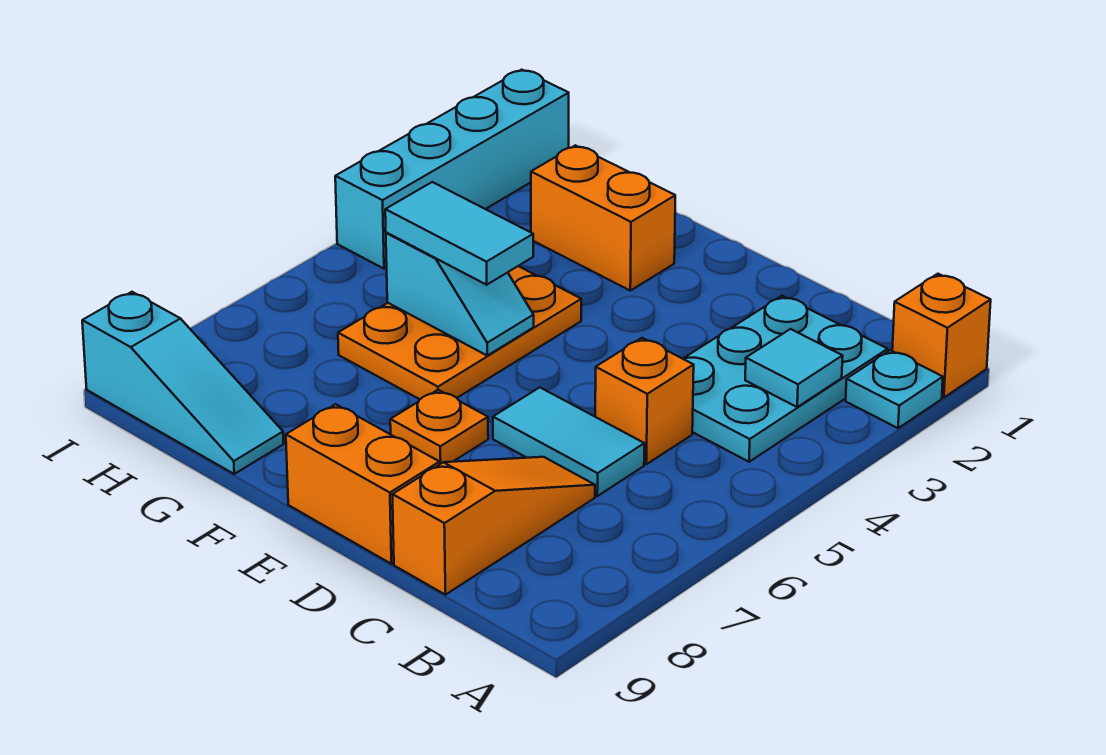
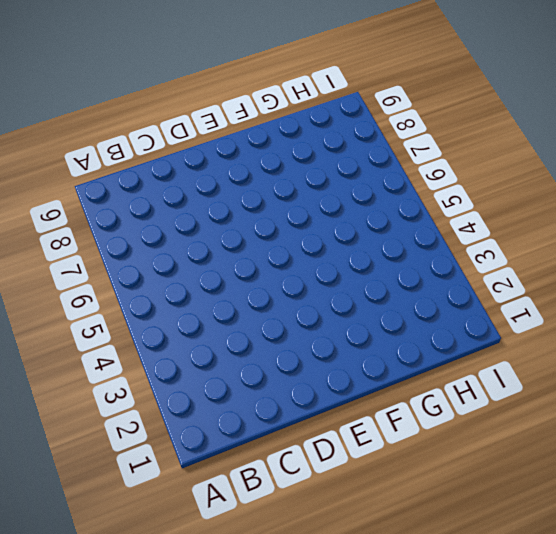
none -> orange 1x1 brick [892,274,991,398]
none -> cyan 1x1 plate [846,350,943,428]
none -> cyan 2x3 plate [683,296,888,462]

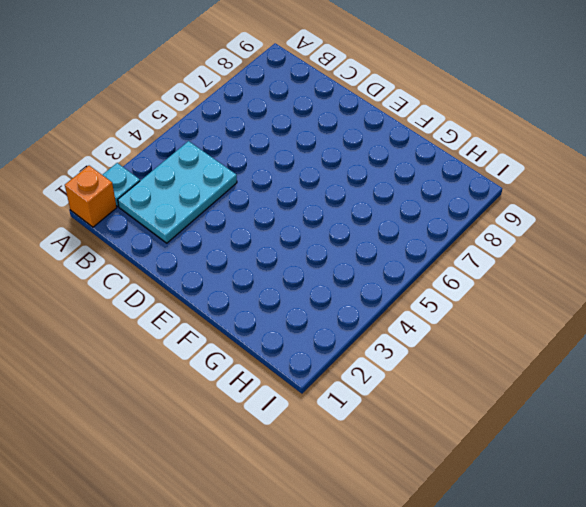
none -> orange 1x1 brick [595,338,694,464]
none -> cyan 1x2 tile [493,387,644,496]
none -> orange 1x3 slope [392,457,595,595]

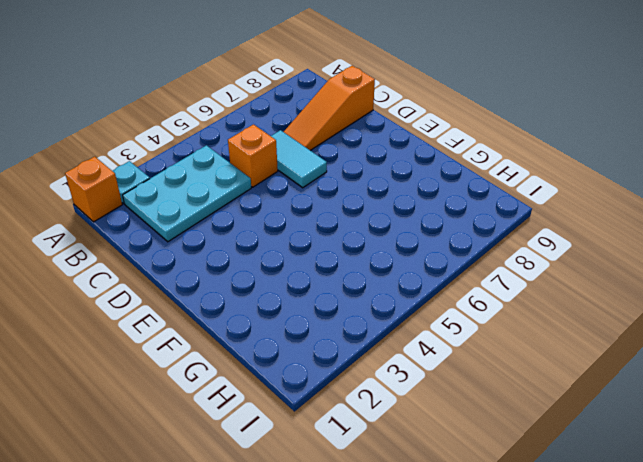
none -> orange 1x2 brick [286,404,440,564]
none -> orange 1x1 plate [390,390,488,464]
none -> orange 1x2 brick [531,145,675,291]

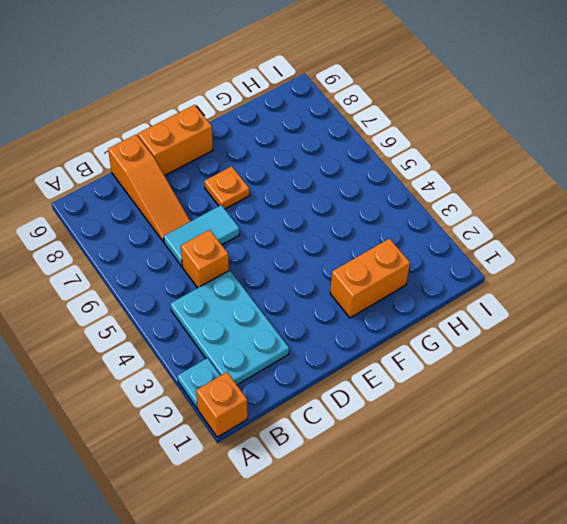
none -> orange 2x3 plate [338,266,581,399]
none -> cyan 1x3 slope [82,292,284,474]
none -> cyan 1x4 brick [335,70,569,269]

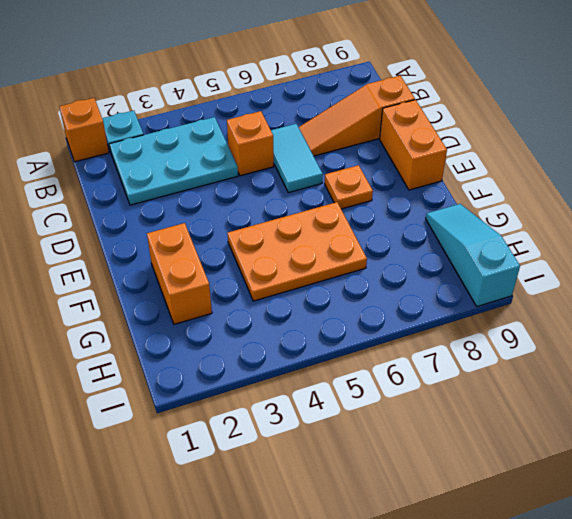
none -> cyan 1x4 brick [335,70,569,269]
none -> cyan 1x1 tile [745,329,843,407]
none -> cyan 1x2 slope [386,232,534,355]

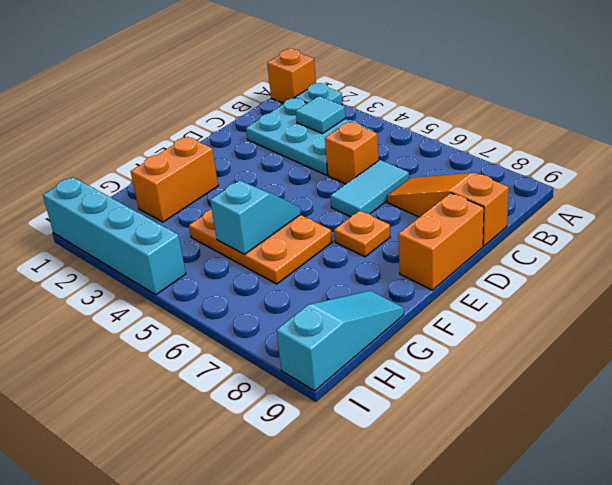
none -> cyan 1x2 tile [385,182,533,285]

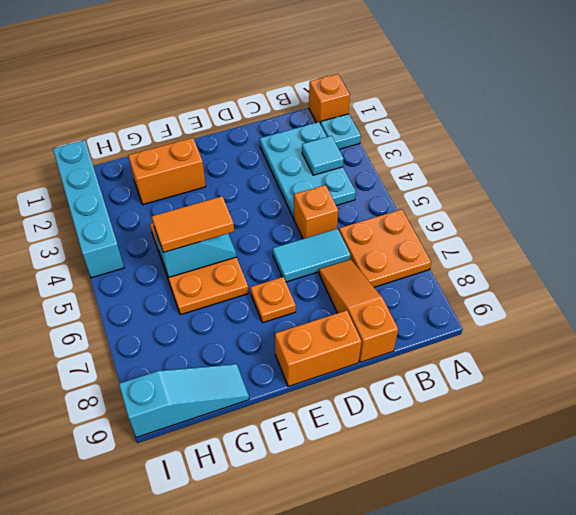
orange 2x2 plate [339,209,431,287] -> none
orange 1x2 tile [152,196,234,253] -> cyan 1x2 tile [385,182,533,285]

